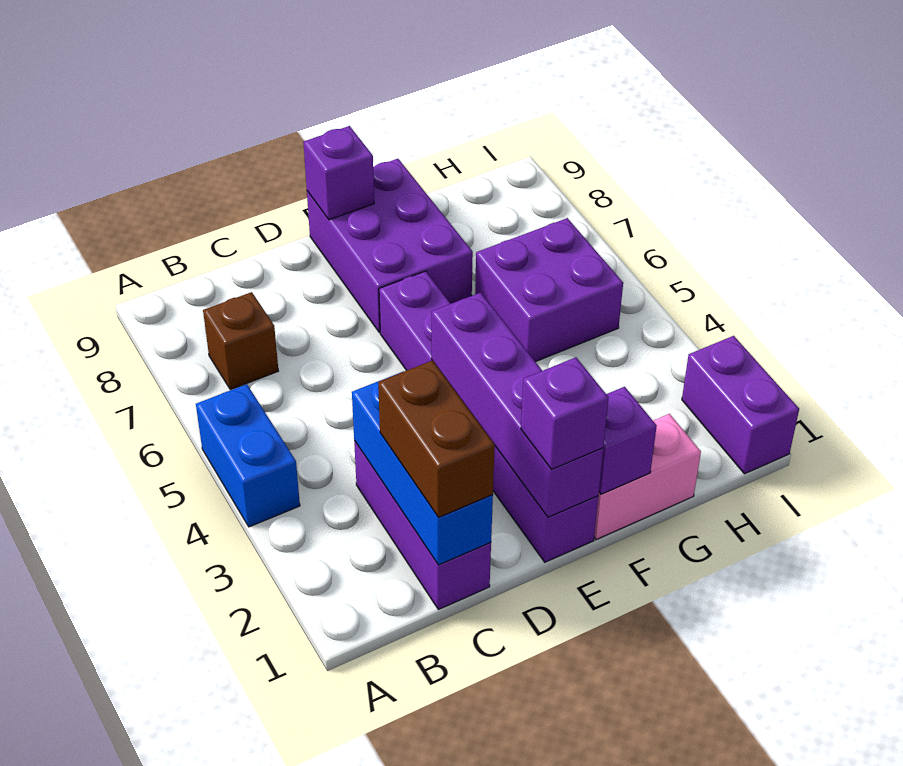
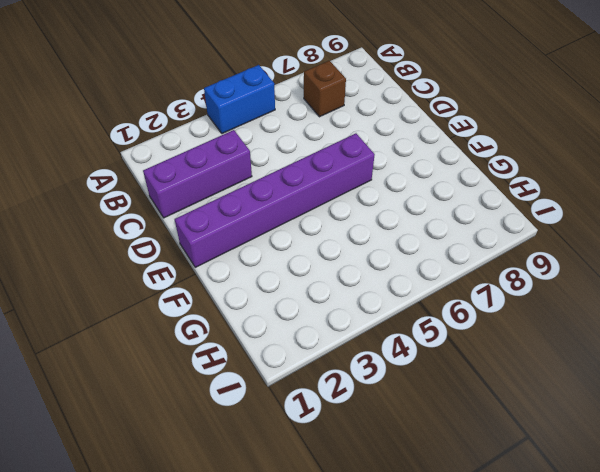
none -> purple 2x3 brick [307,159,473,333]
none -> pink 1x2 brick [594,414,701,539]
none -> purple 2x2 brick [475,218,623,362]

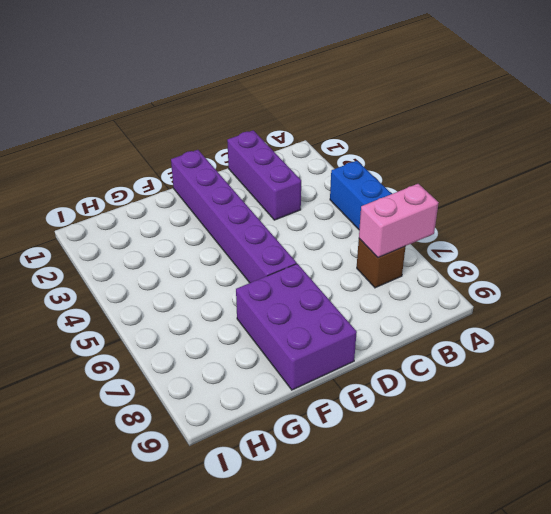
pink 1x2 brick [359,184,439,258] -> pink 1x2 brick moved to [594,414,701,539]
none -> purple 2x2 brick [475,218,623,362]
none -> purple 1x2 brick [682,336,799,474]
none -> blue 1x3 brick [352,374,493,565]

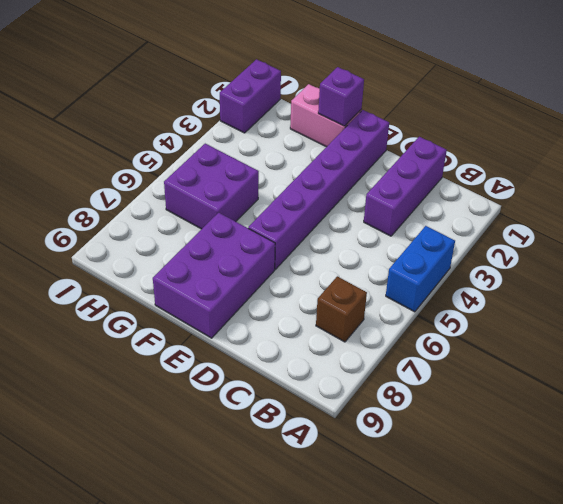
none -> blue 1x3 brick [352,374,493,565]
none -> purple 1x4 brick [432,293,603,517]
none -> purple 1x1 brick [303,126,374,220]

